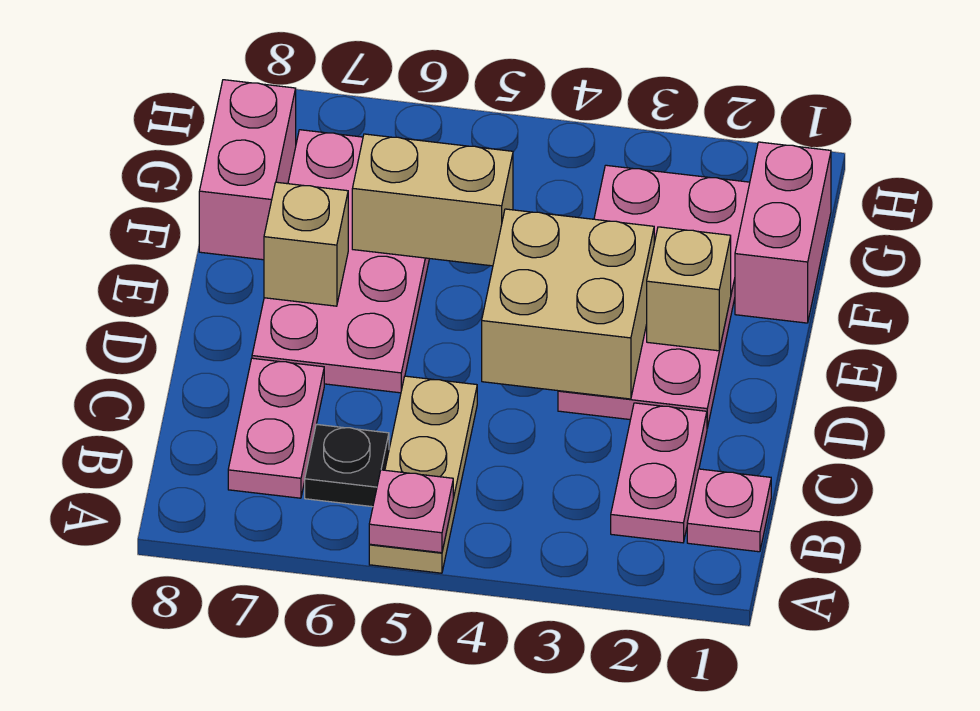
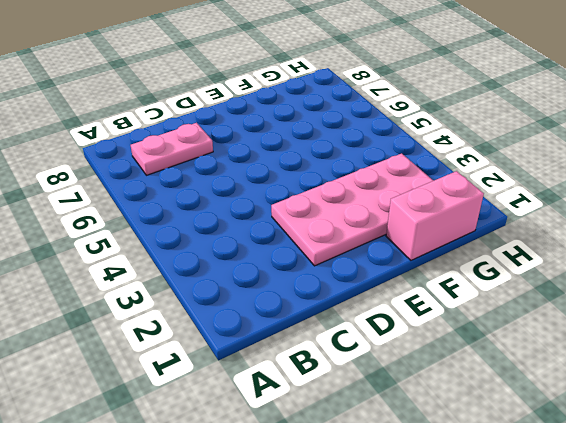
none -> tan 1x3 plate [369,376,477,573]
none -> pink 1x1 plate [687,469,771,552]
none -> pink 1x2 plate [611,403,707,543]

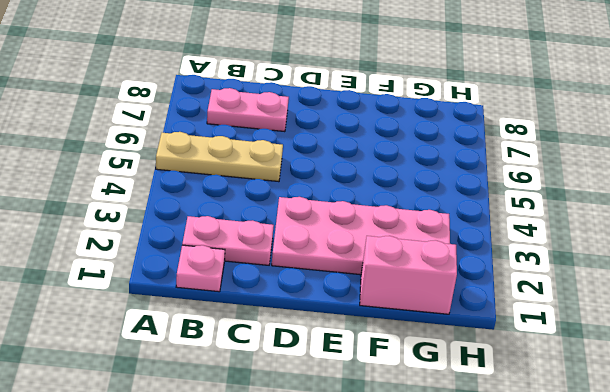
none -> black 1x1 plate [305,424,389,507]
none -> pink 2x4 plate [252,130,429,393]
none -> pink 1x2 brick [199,80,296,260]

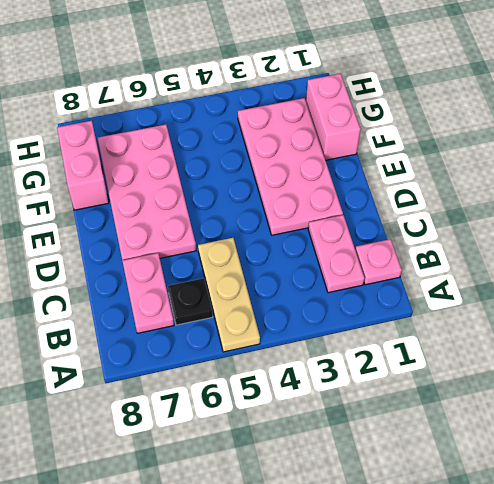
none -> pink 1x1 plate [369,470,453,553]
none -> tan 2x2 brick [482,209,654,399]
none -> tan 1x1 brick [647,227,731,351]

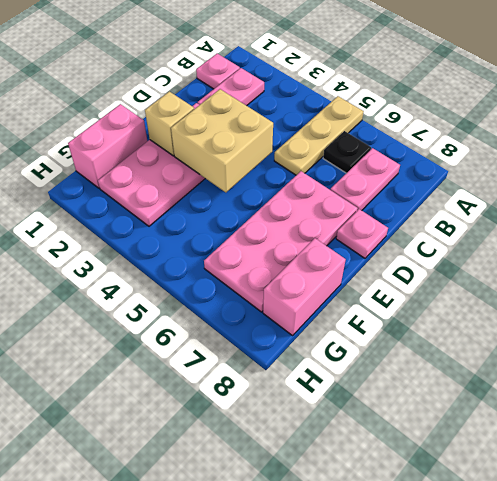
pink 1x1 plate [336,209,388,258] -> pink 1x1 plate moved to [369,470,453,553]
none -> tan 1x1 brick [264,182,348,306]
none -> tan 1x2 brick [352,134,513,266]

